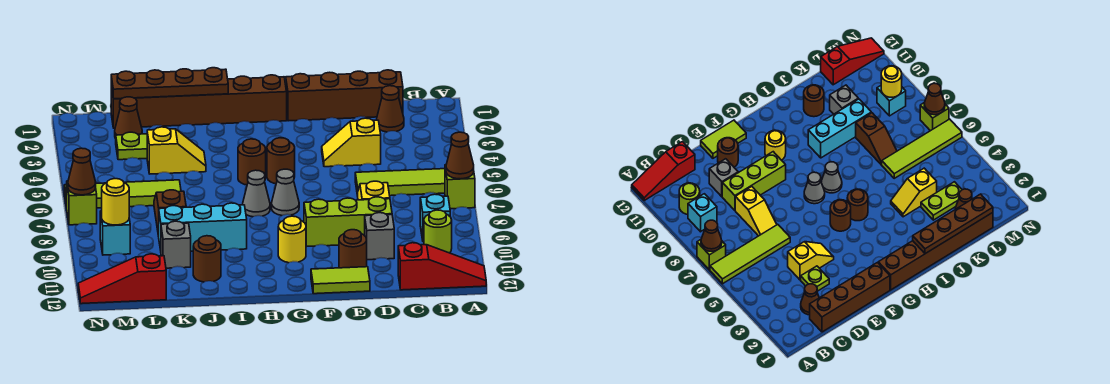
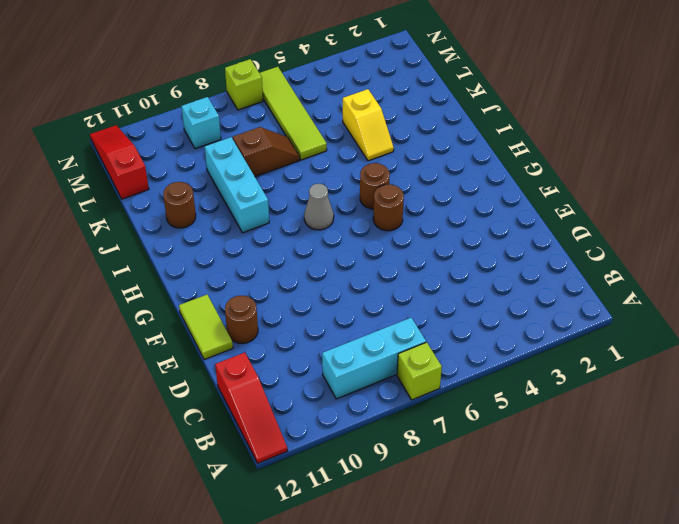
cyan 1x3 brick [322,318,426,399] -> cyan 1x1 brick [420,194,450,242]
none -> lime 1x4 tile [355,169,445,196]
none -> lime 1x1 round brick [424,210,452,253]
none -> brown 1x4 brick [286,70,403,121]
none -> brown 1x1 cone [377,86,404,132]

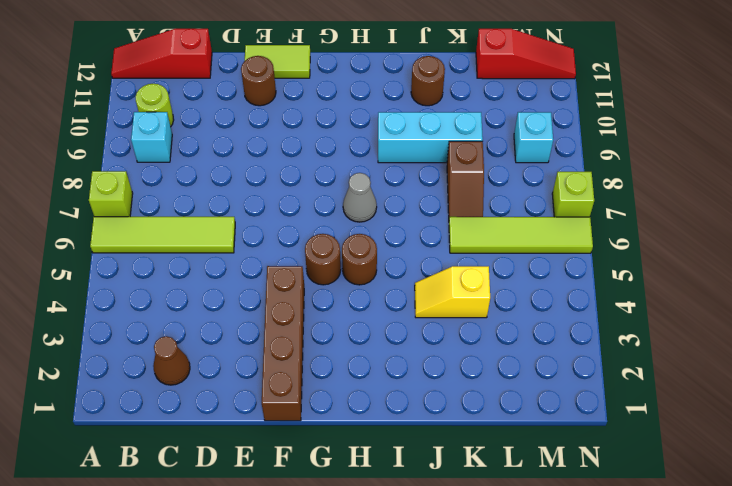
brown 1x4 brick [262,266,304,421] -> brown 1x4 brick turned to [286,70,403,121]
none -> lime 1x1 plate [801,266,829,291]
none -> yellow 1x2 slope [322,118,381,167]
none -> yellow 1x2 slope [358,181,390,200]
none -> lime 1x3 brick [304,197,392,246]

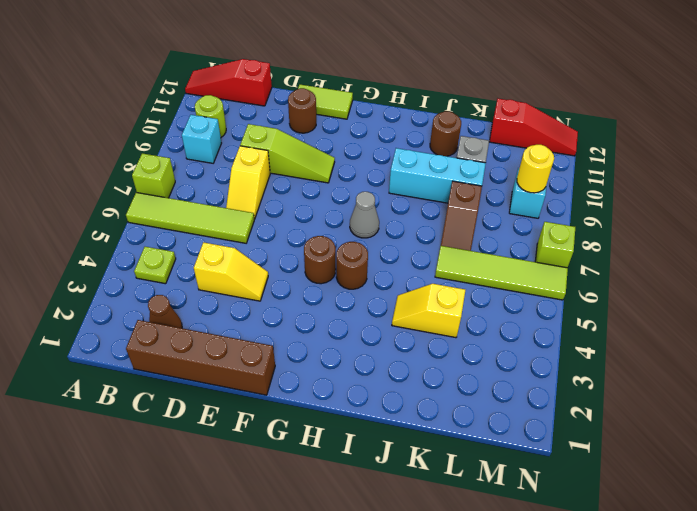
lime 1x1 plate [134,247,176,284] -> lime 1x1 plate moved to [801,266,829,291]
lime 1x3 slope [240,124,335,183] -> lime 1x3 brick [304,197,392,246]
none -> grey 1x1 brick [365,213,394,260]
none -> brown 1x6 brick [111,75,287,128]
none -> grey 1x1 cone [272,169,299,215]
none -> yellow 1x1 round brick [278,216,306,263]

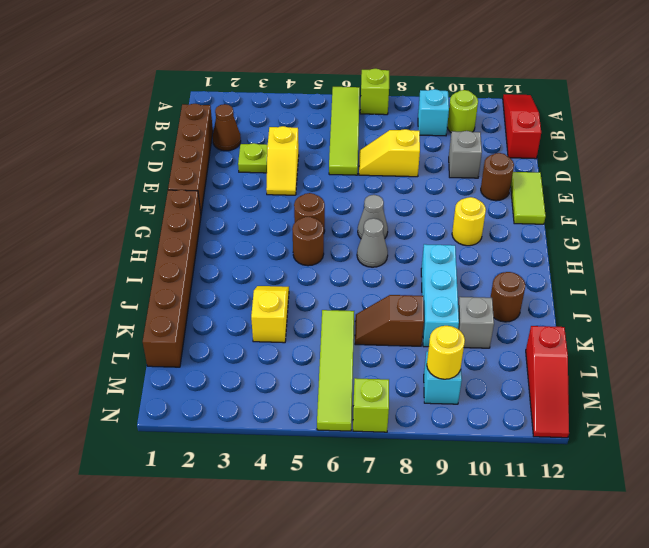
none -> lime 1x3 brick [304,197,392,246]
none -> lime 1x2 plate [116,132,147,160]
none -> brown 1x1 cone [115,97,142,138]
none -> brown 1x1 cone [446,132,474,179]

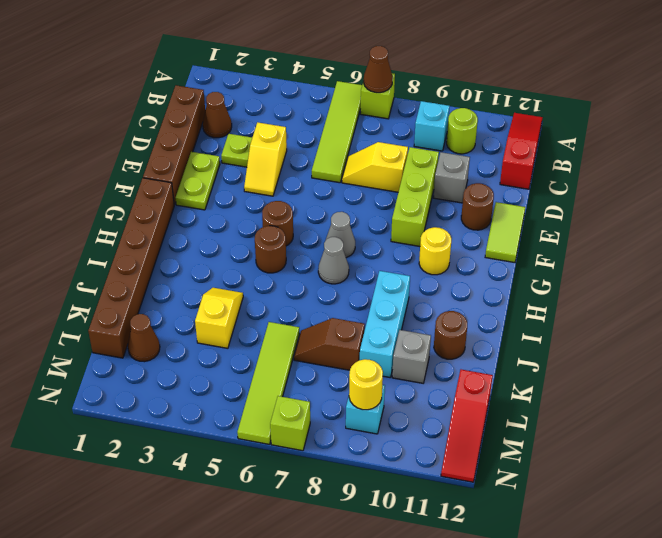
lime 1x2 plate [175,152,220,210] -> lime 1x2 plate moved to [116,132,147,160]
none -> brown 1x4 plate [111,68,228,99]
none -> brown 1x1 cone [68,148,96,195]

